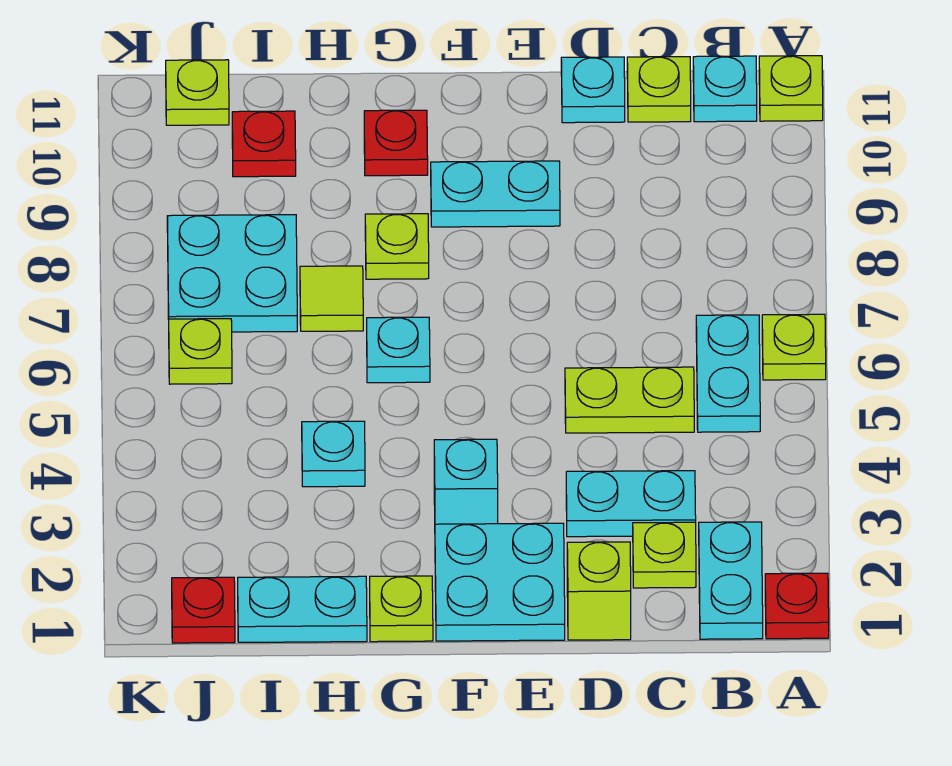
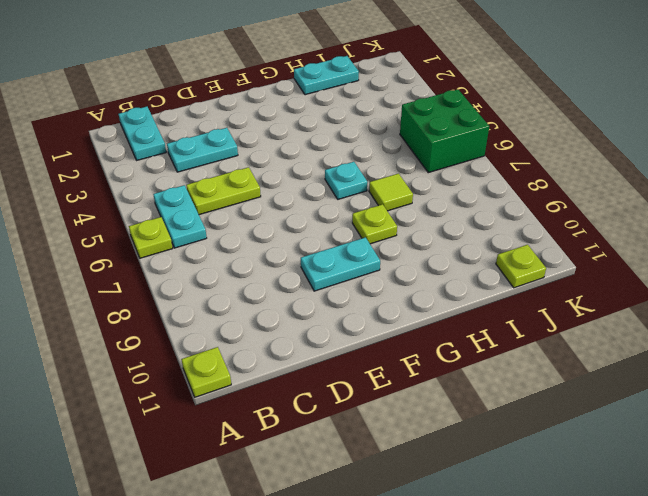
green 2x2 brick [400,89,489,173] -> lime 1x1 plate [169,319,232,384]
none -> red 1x1 plate [765,573,829,639]
none -> cyan 1x1 plate [693,56,757,122]
none -> lime 1x1 plate [633,522,696,588]

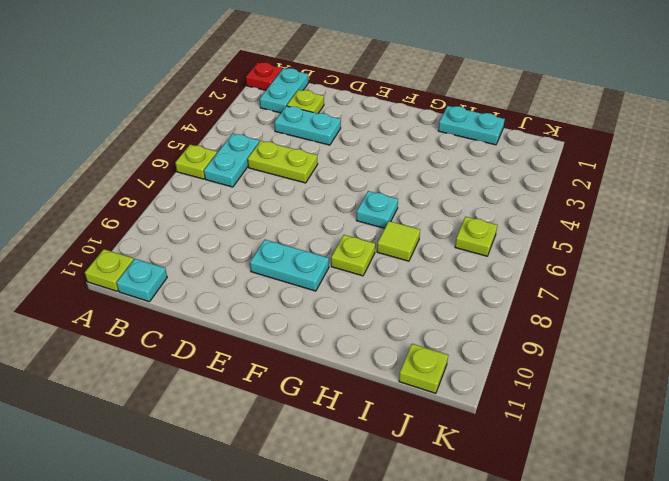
none -> lime 1x1 plate [627,57,691,122]
none -> lime 1x1 brick [567,542,631,640]
none -> cyan 1x1 plate [561,57,625,123]

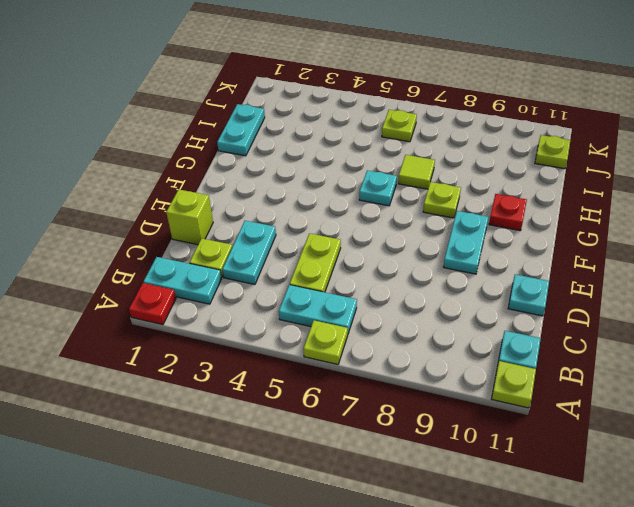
none -> lime 1x1 plate [627,57,691,122]
none -> cyan 2x2 plate [435,523,565,641]
none -> cyan 1x1 brick [434,439,498,524]

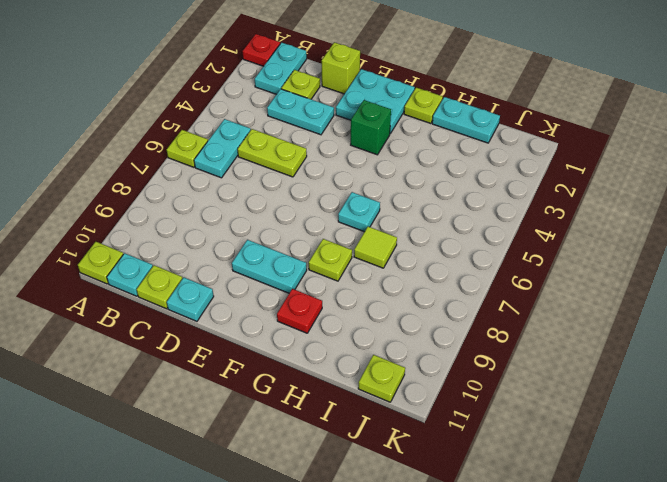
green 1x1 brick [351,100,391,155] -> cyan 1x1 brick [434,439,498,524]
none -> cyan 1x1 plate [302,421,365,487]
none -> cyan 2x2 plate [167,215,297,332]
none -> red 1x1 plate [232,111,296,177]

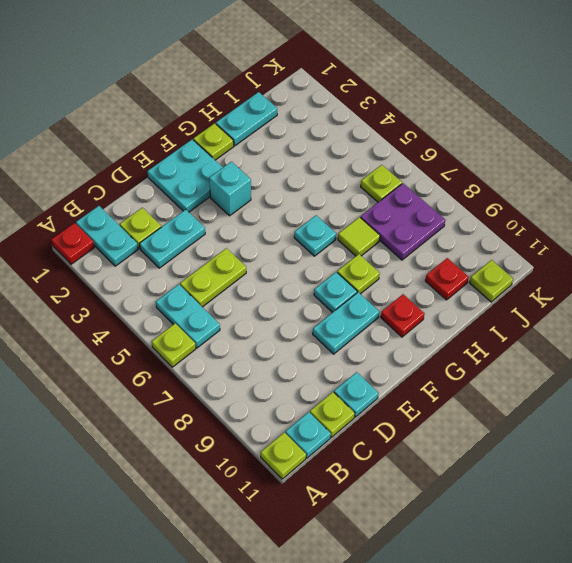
cyan 1x1 plate [314,272,357,313] -> cyan 1x1 plate moved to [302,421,365,487]
purple 2x2 plate [360,183,445,260] -> cyan 2x2 plate [167,215,297,332]
none -> lime 1x1 brick [567,542,631,640]
none -> red 1x1 plate [172,577,235,643]

